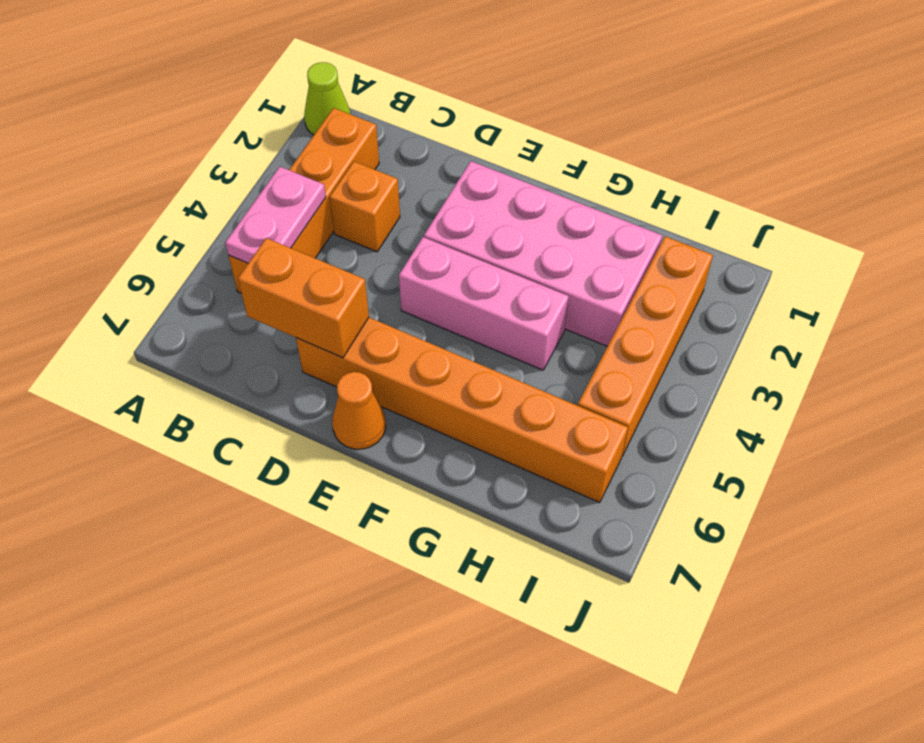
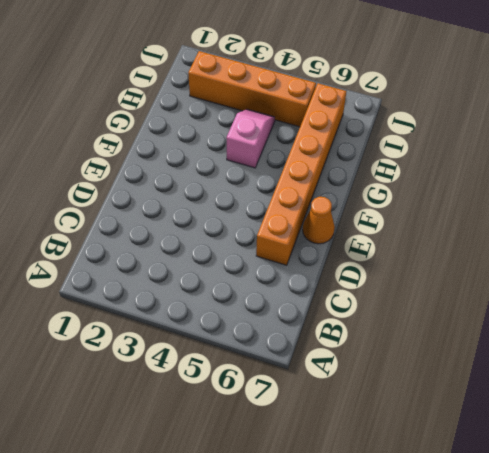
pink 1x2 slope [226,109,275,168] -> pink 1x3 brick [399,237,569,370]
none -> lime 1x1 cone [304,62,351,135]
none -> orange 1x4 brick [228,108,379,293]

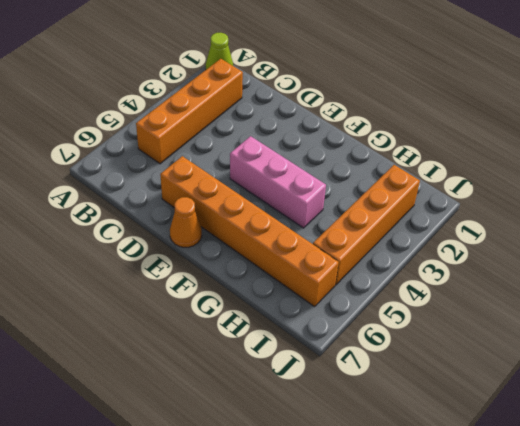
none -> orange 1x1 brick [329,162,400,252]
none -> pink 2x4 brick [424,161,662,346]

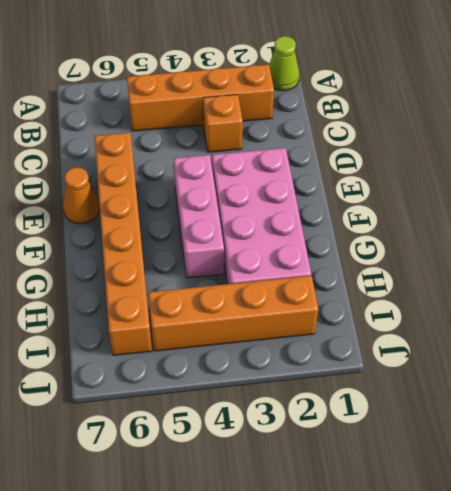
none -> pink 1x2 plate [225,167,326,263]
none -> orange 1x2 brick [238,238,369,358]

